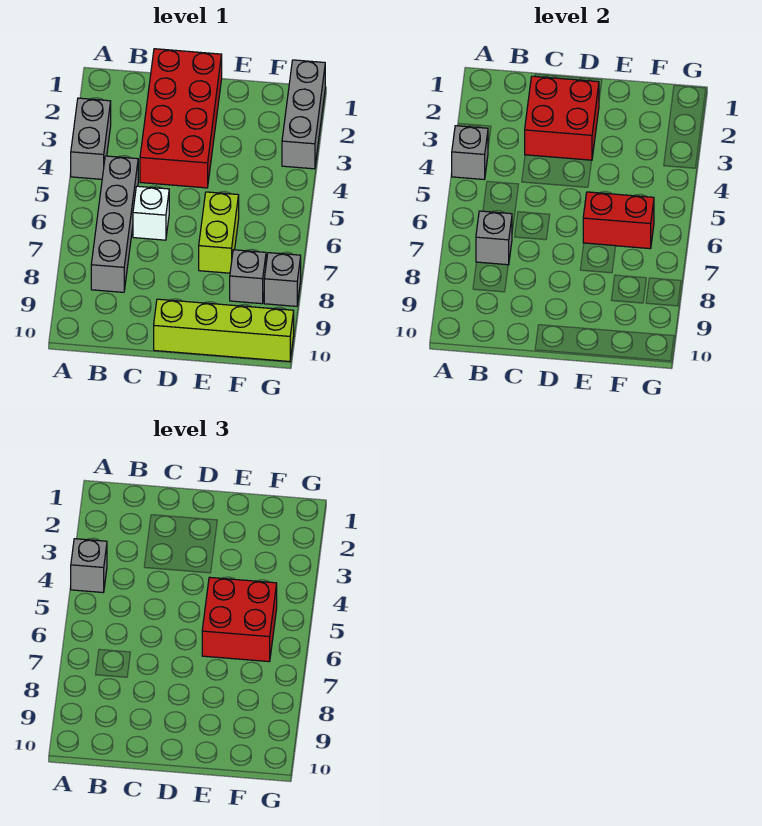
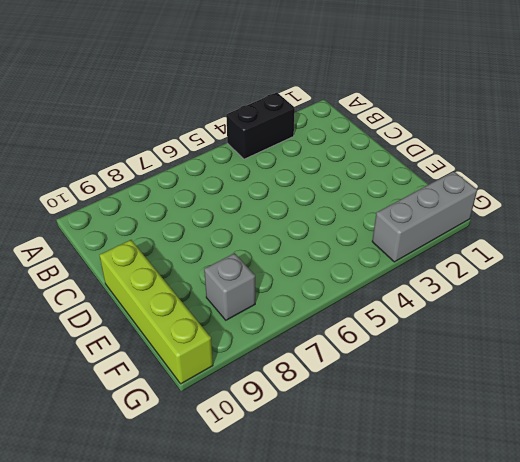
black 1x2 brick [226,93,295,159] -> grey 1x2 brick [71,98,111,179]
none -> grey 1x4 brick [91,156,138,292]
none -> red 2x4 brick [140,49,222,188]
none -> white 1x1 brick [133,186,169,240]

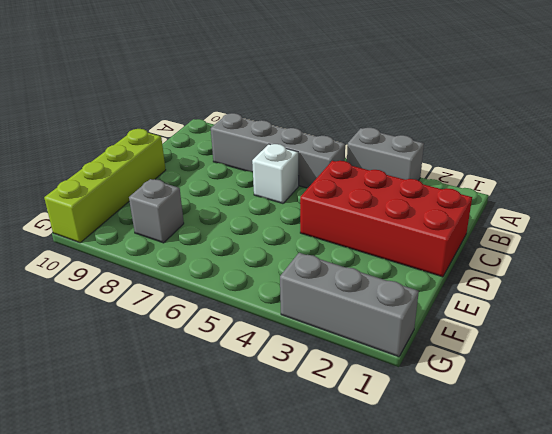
none -> lime 1x2 brick [199,192,239,273]
none -> grey 1x1 brick [264,253,301,306]
none -> grey 1x1 brick [452,126,488,179]

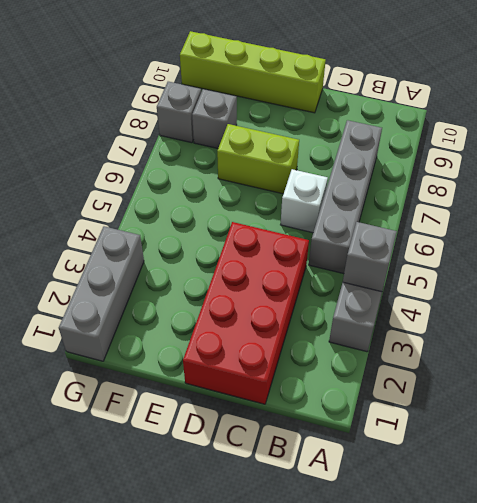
lime 1x2 brick [217,124,299,194] -> lime 1x2 brick turned to [199,192,239,273]
none -> grey 1x1 brick [476,211,512,265]
none -> red 2x2 brick [525,76,599,160]
none -> red 1x2 brick [583,192,654,249]

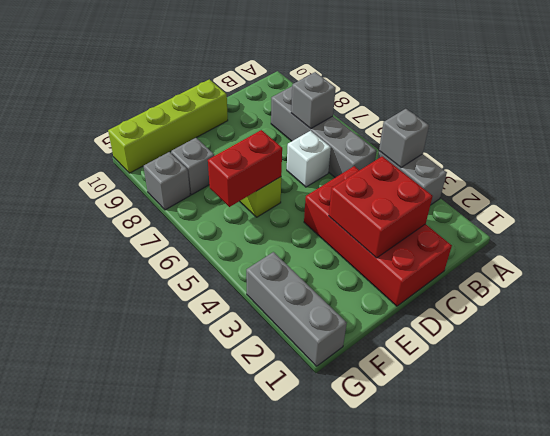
none -> grey 1x1 brick [71,539,107,592]
none -> red 2x2 brick [202,577,277,662]

